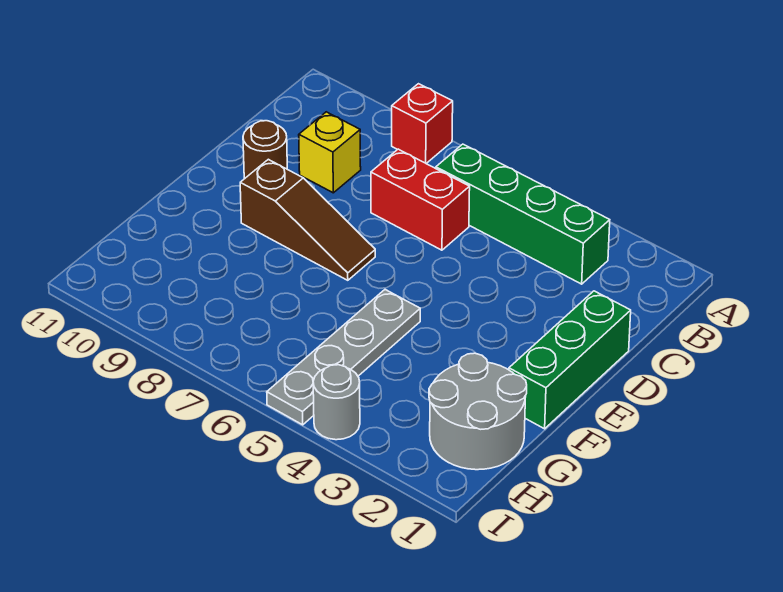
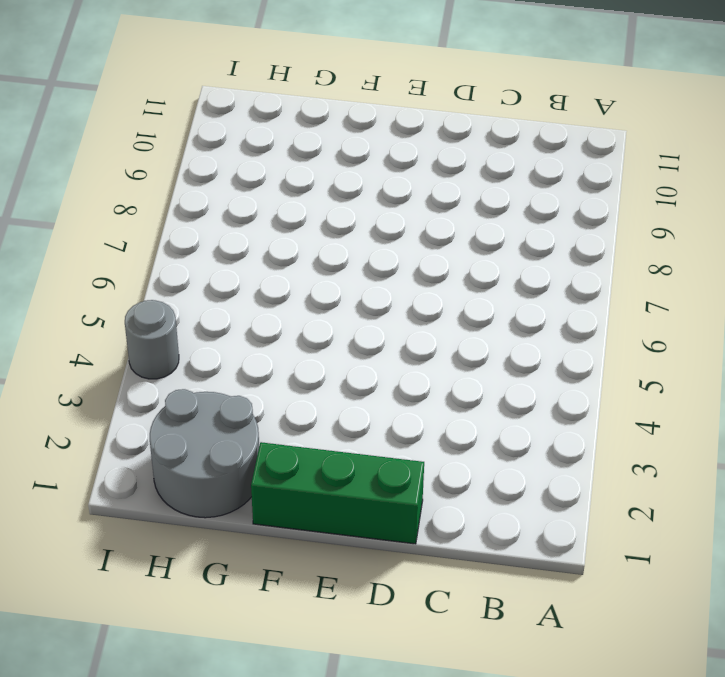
none -> red 1x1 brick [392,84,453,163]
none -> green 1x4 brick [436,144,610,284]

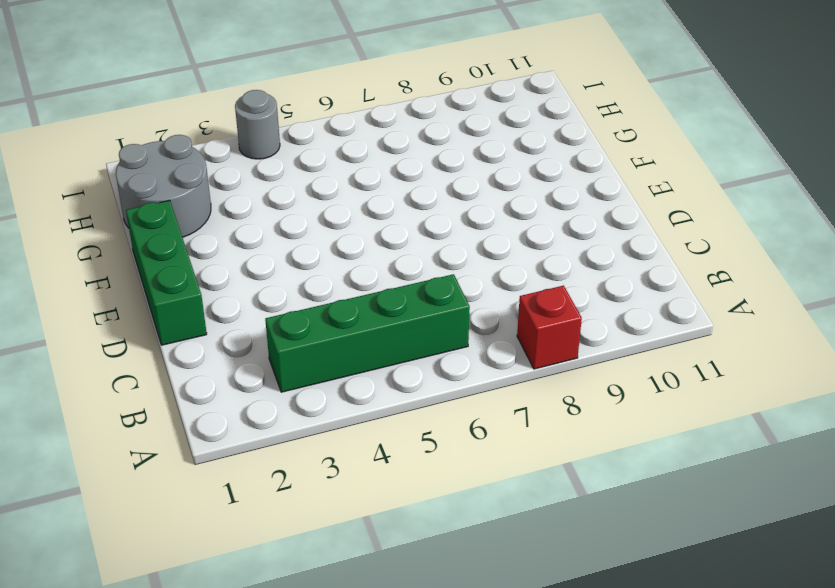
none -> red 1x2 brick [371,149,470,250]
none -> yellow 1x1 brick [299,112,361,193]

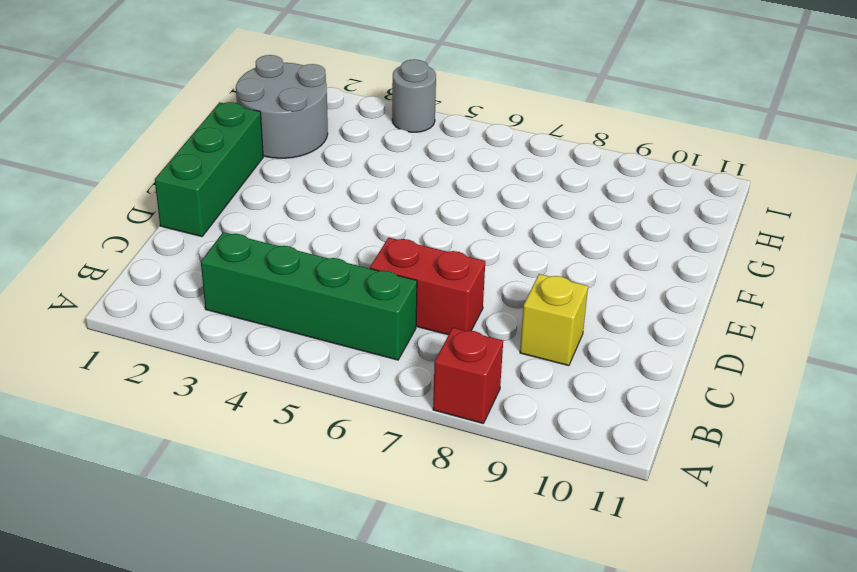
none -> brown 1x1 round brick [243,121,287,179]
none -> brown 1x3 slope [240,159,375,280]

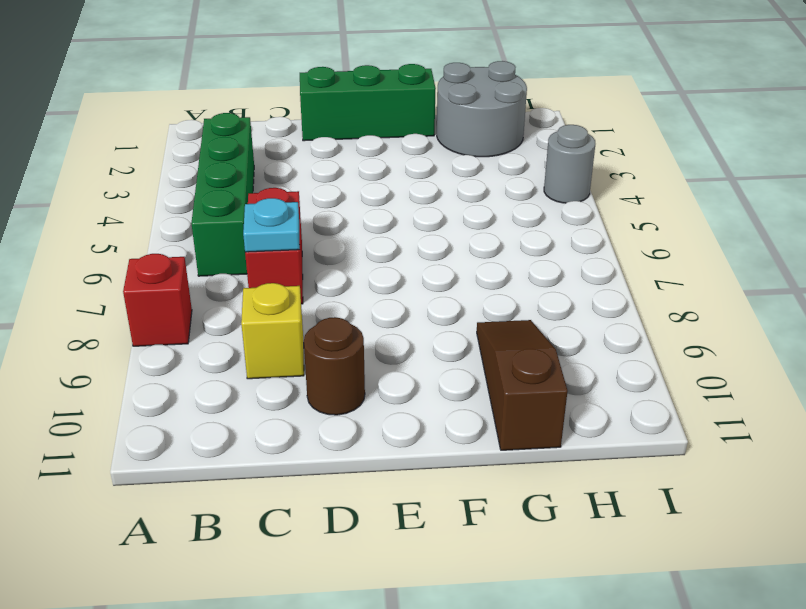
cyan 1x1 plate [243,198,300,252] -> none
brown 1x3 slope [477,320,568,450] -> brown 1x3 slope moved to [240,159,375,280]
none -> grey 1x4 plate [267,290,420,425]

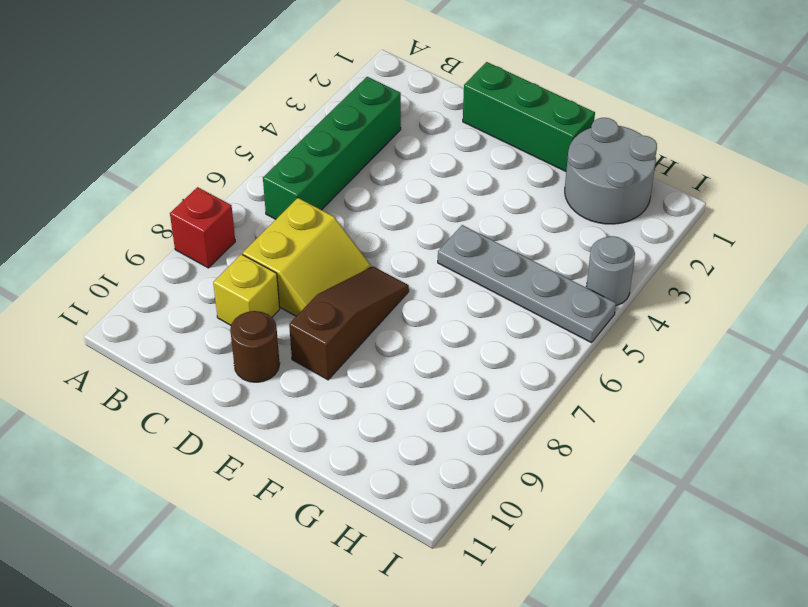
yellow 2x2 slope [243,198,371,316] -> red 1x2 brick [371,149,470,250]

